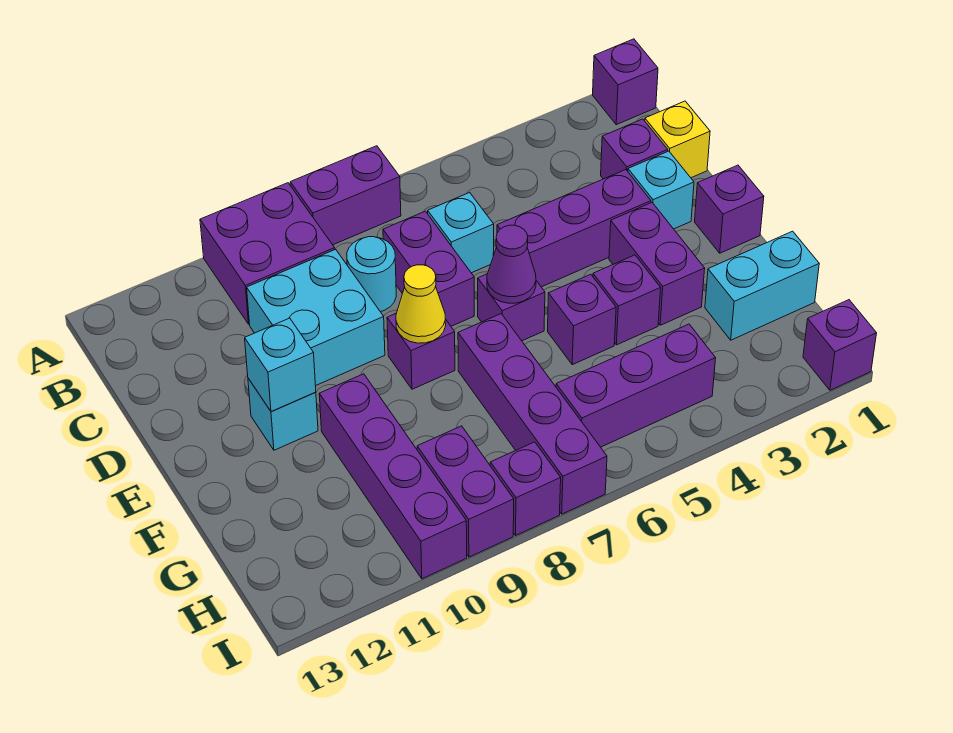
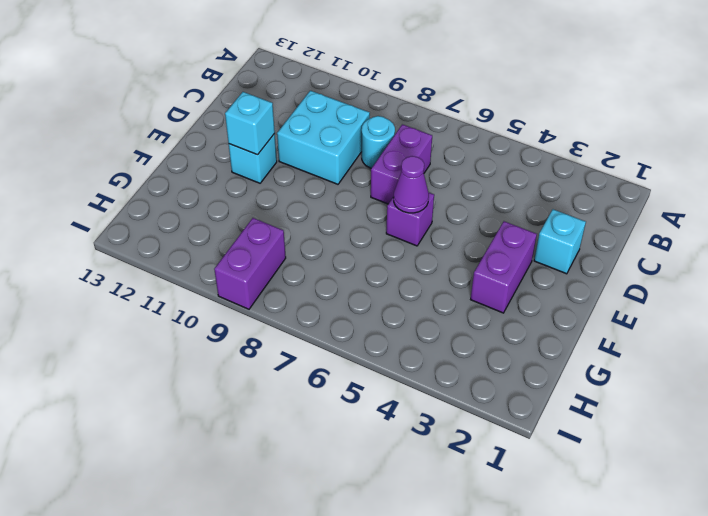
none -> purple 1x1 brick [593,39,658,125]
none -> purple 1x2 brick [290,146,401,245]
none -> purple 2x2 brick [200,183,335,324]

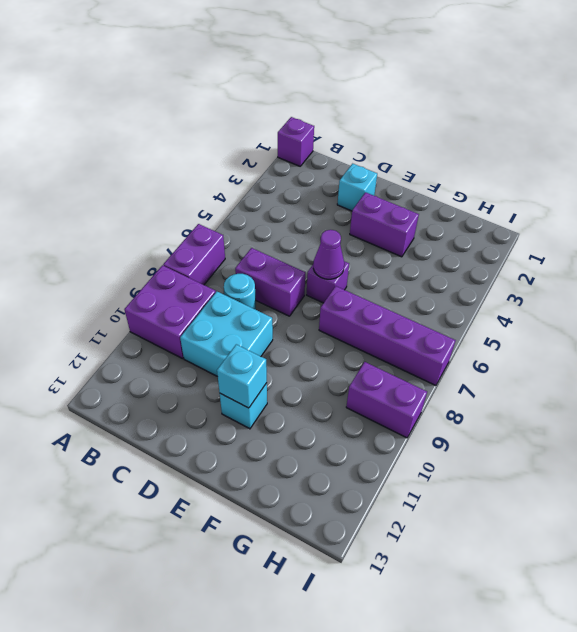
none -> yellow 1x1 brick [645,101,710,178]
none -> purple 1x1 brick [601,119,668,179]
none -> cyan 1x1 brick [428,193,494,273]

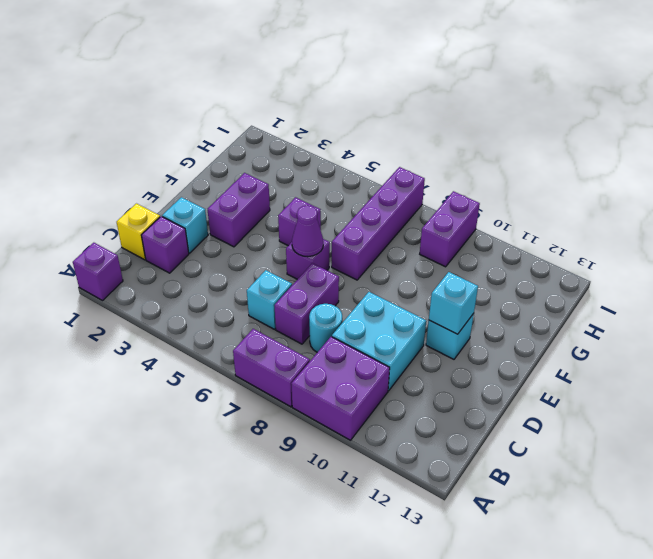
none -> purple 1x3 brick [497,170,651,287]
none -> purple 1x1 brick [695,165,764,253]
none -> purple 1x1 brick [387,313,455,389]

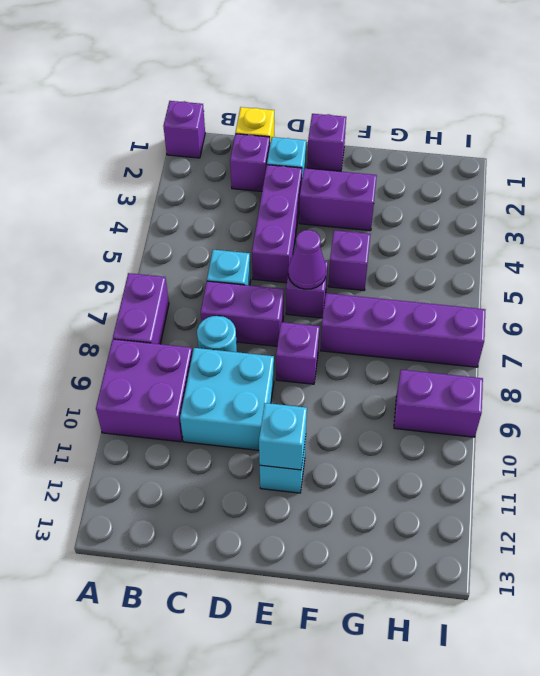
none -> purple 1x1 brick [593,255,661,345]
none -> purple 1x4 brick [319,374,467,579]
none -> cyan 1x2 brick [705,231,819,340]

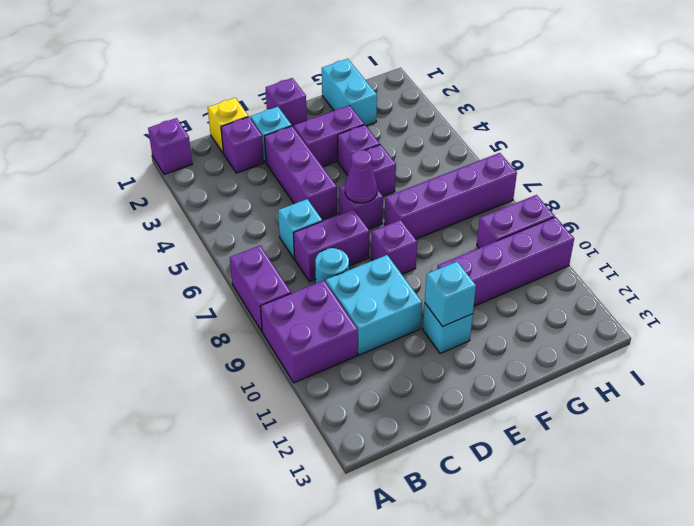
none -> purple 1x3 brick [556,324,716,447]
none -> purple 1x1 brick [803,300,877,390]
none -> purple 1x1 brick [490,442,561,535]

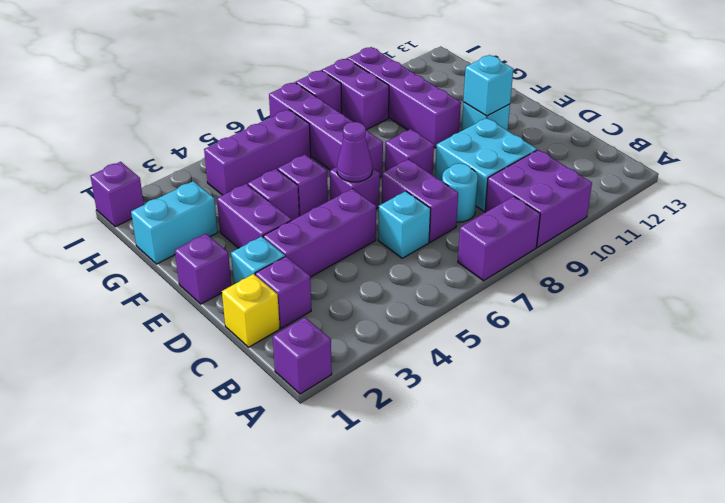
none -> yellow 1x1 cone [396,265,446,343]

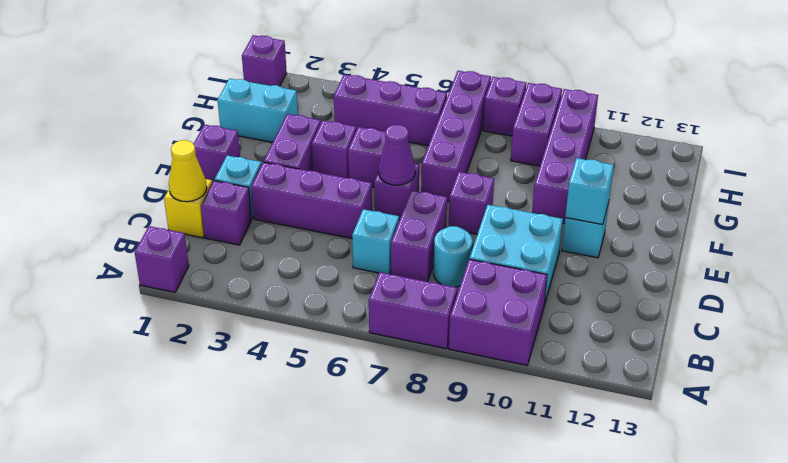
yellow 1x1 cone [169,140,207,202] -> yellow 1x1 cone moved to [396,265,446,343]

